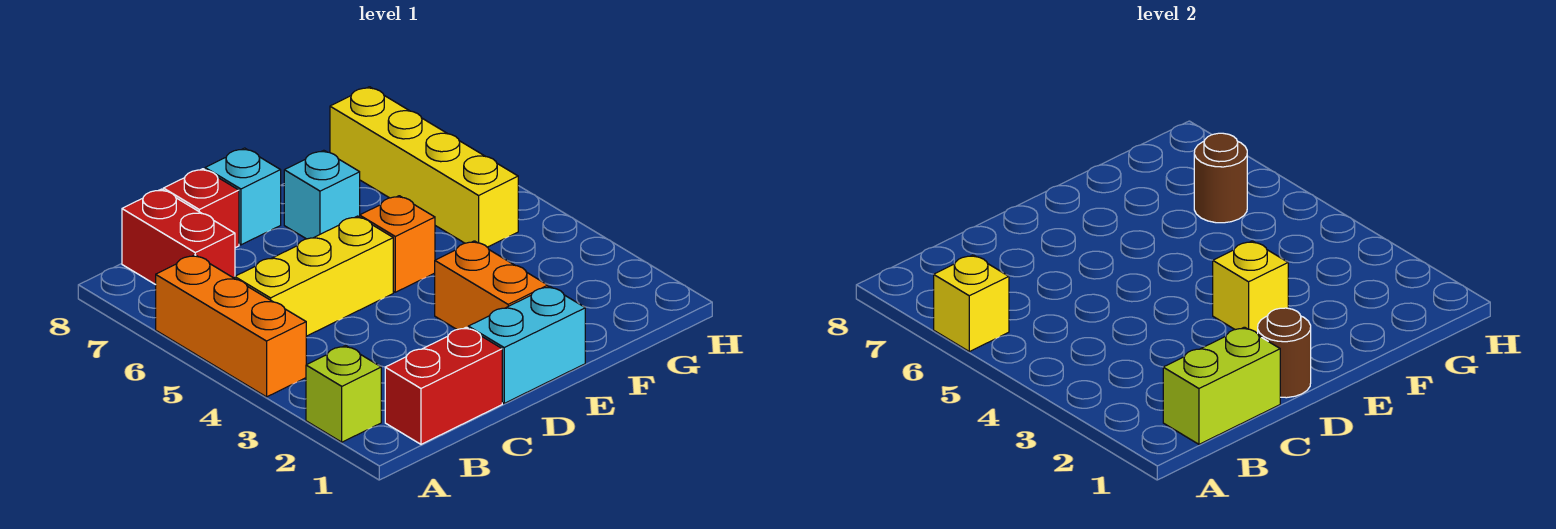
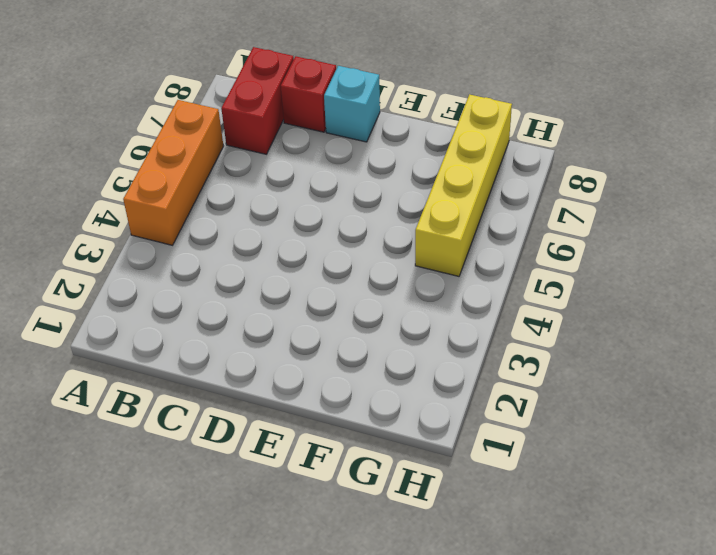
none -> lime 1x1 brick [306,346,381,442]
none -> red 1x2 brick [385,327,502,444]
none -> yellow 1x3 brick [235,216,393,336]

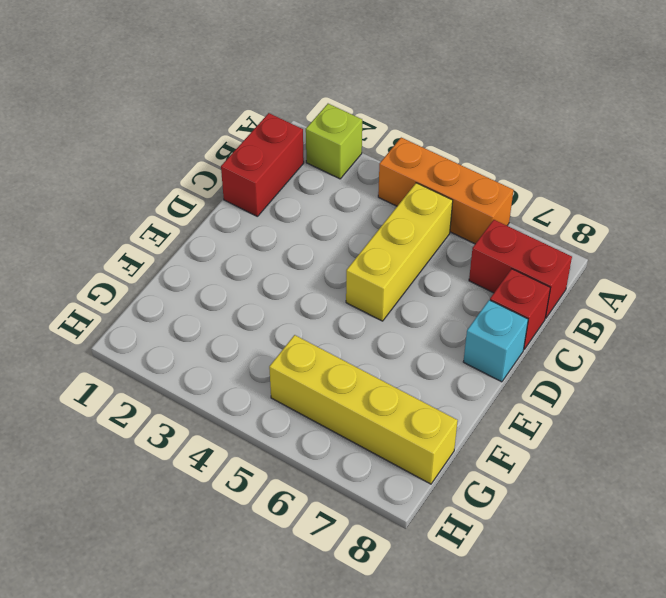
none -> cyan 1x2 brick [468,286,585,403]
none -> orange 1x2 brick [435,241,548,330]
none -> orange 1x1 brick [360,196,435,292]

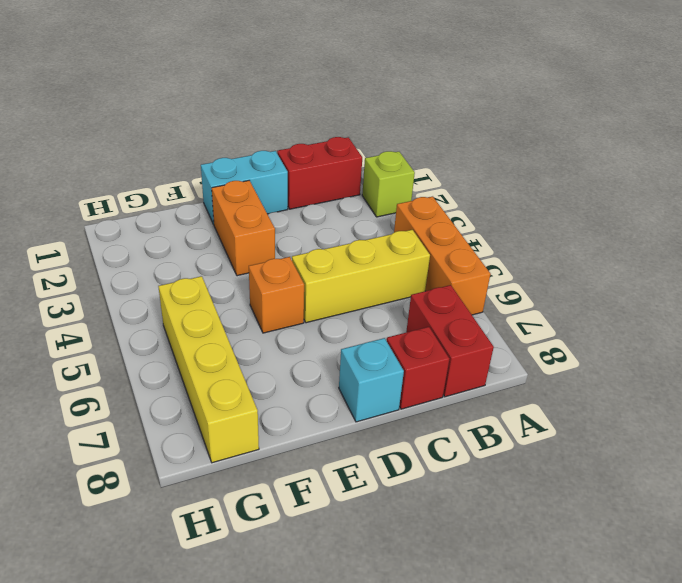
none -> cyan 1x1 brick [284,150,360,239]
none -> yellow 1x1 brick [934,255,1009,352]
none -> lime 1x2 brick [1163,327,1280,444]

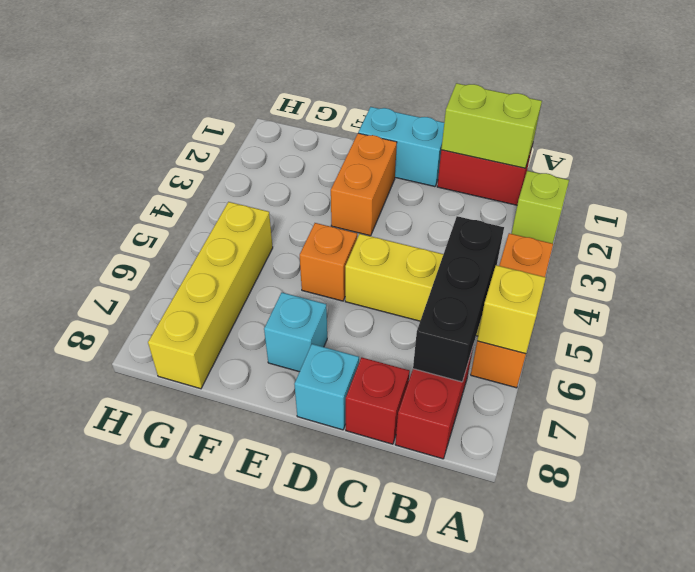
black 1x3 brick [413,216,504,382] -> none
none -> brown 1x1 round brick [1257,308,1311,398]
none -> yellow 1x1 brick [1213,241,1288,333]
none -> brown 1x1 round brick [1194,133,1247,223]

